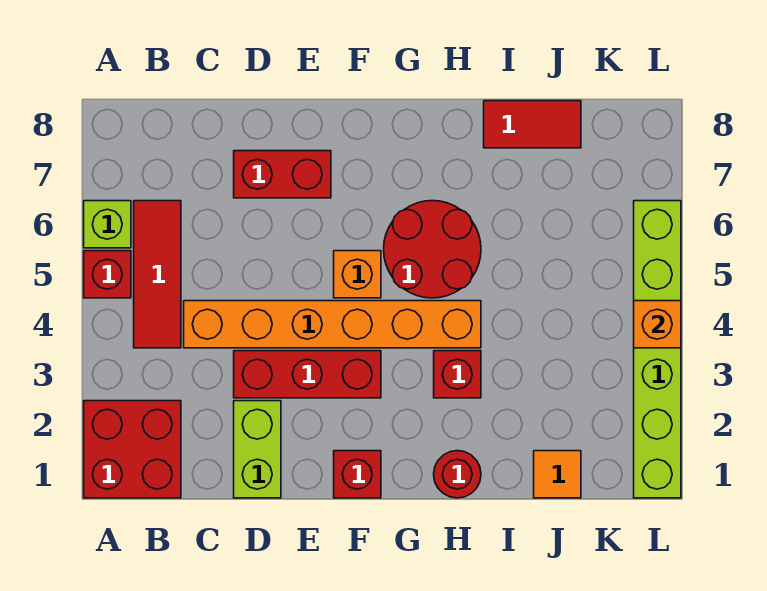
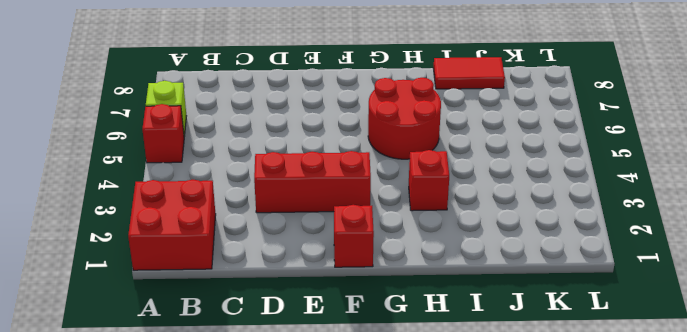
none -> red 1x3 tile [134,201,181,348]
none -> orange 1x6 brick [184,301,481,348]
none -> lime 1x2 brick [234,401,281,498]

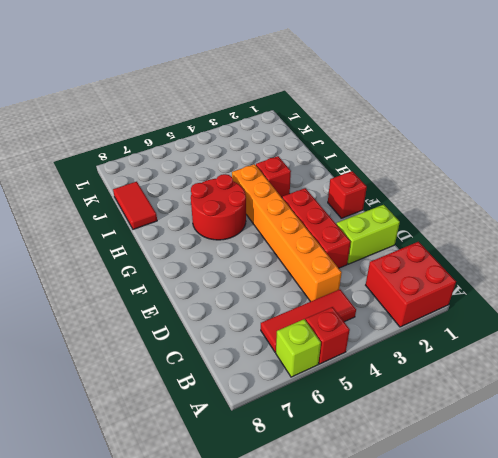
none -> red 1x2 brick [234,151,331,198]
none -> orange 1x1 brick [334,251,381,298]
none -> red 1x1 round brick [434,451,481,498]

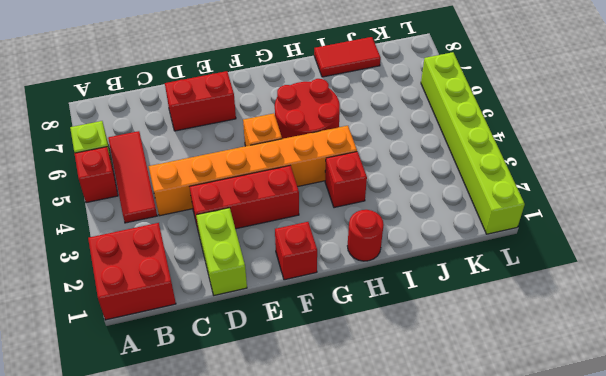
none -> orange 1x1 tile [534,451,581,498]
none -> orange 1x1 brick [634,301,681,348]

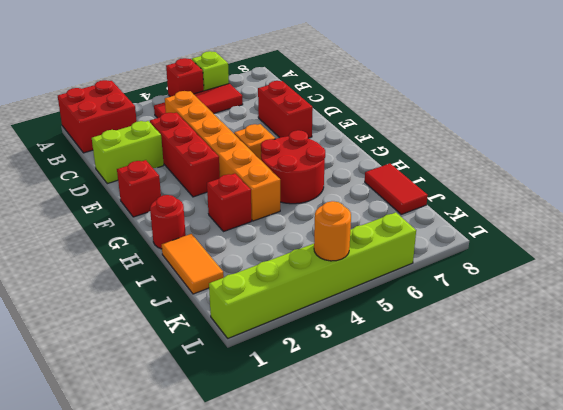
orange 1x2 tile [162,234,224,294] -> orange 1x1 tile [534,451,581,498]
orange 1x1 round brick [314,201,351,261] -> orange 1x1 brick [634,301,681,348]

